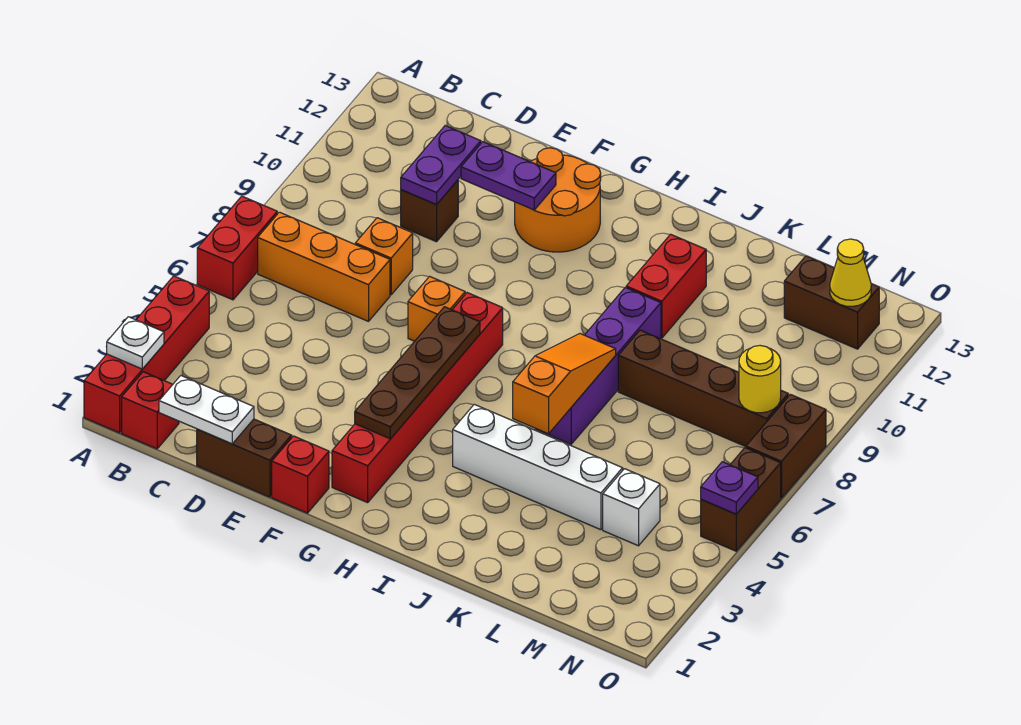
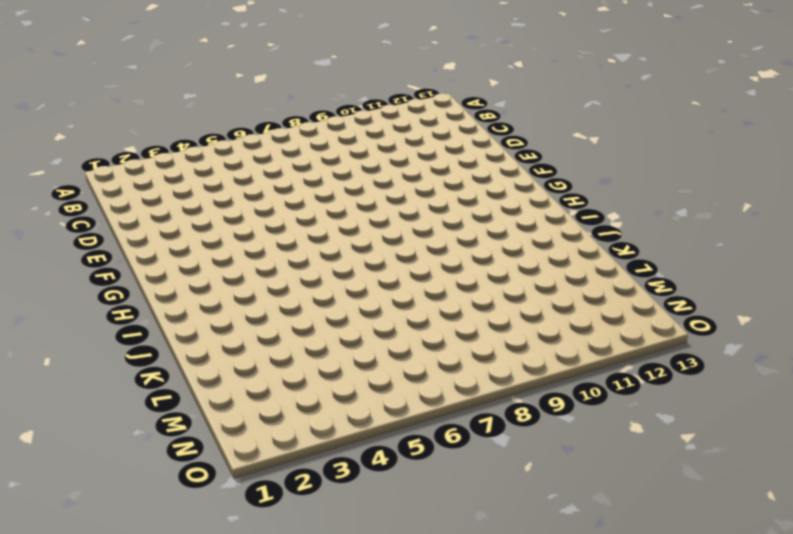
none -> red 1x4 brick [84,276,209,433]
none -> red 1x2 brick [197,196,277,300]
none -> red 1x1 brick [122,372,179,449]

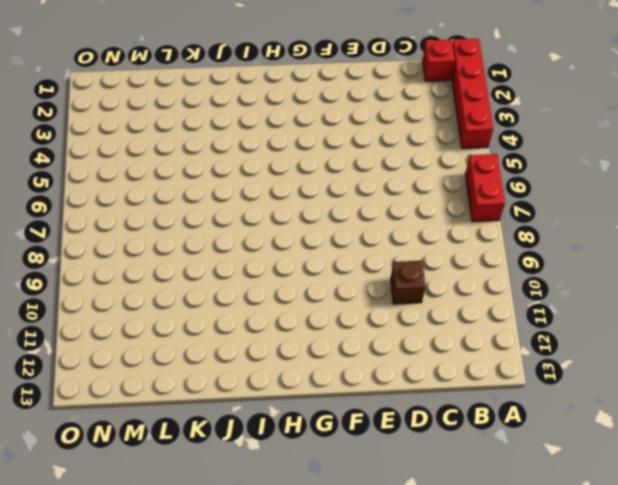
none -> orange 1x3 brick [258,212,390,321]
none -> brown 1x2 brick [197,419,292,497]
none -> orange 1x1 brick [355,218,413,295]

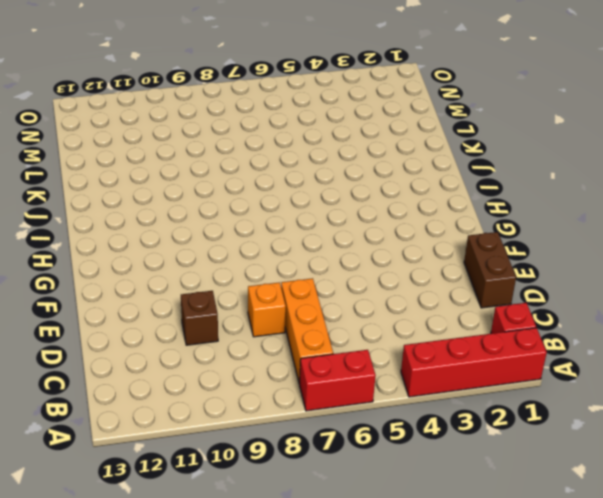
none -> red 1x1 brick [272,436,329,513]
none -> orange 1x1 brick [408,276,465,341]
none -> orange 2x2 round brick [515,148,601,252]

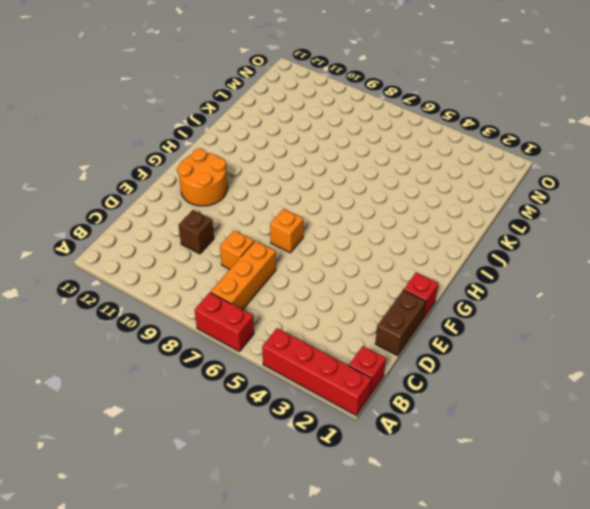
none -> red 1x6 brick [332,293,503,503]
none -> white 1x4 brick [453,404,623,530]
none -> purple 1x4 brick [536,288,661,444]

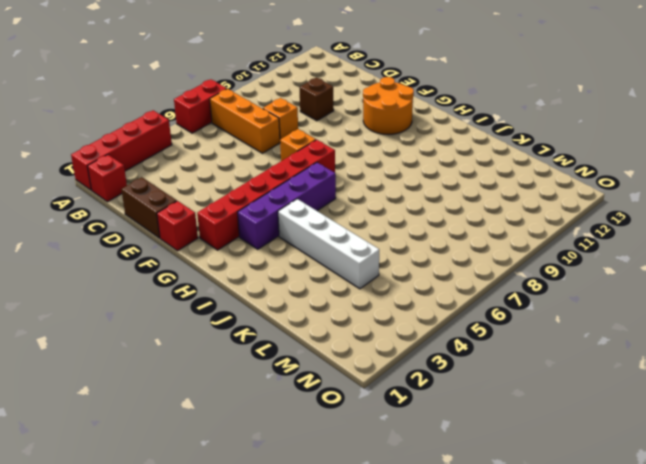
purple 1x4 brick [238,162,336,249] -> purple 1x4 brick moved to [536,288,661,444]
none -> red 1x2 brick [626,234,706,338]
none -> brown 1x4 brick [618,330,788,446]
none -> white 1x1 brick [603,469,660,546]

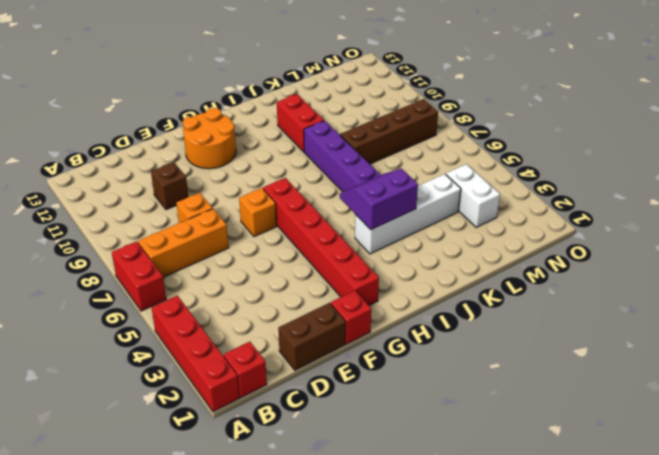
purple 2x2 slope [340,168,418,230] -> orange 1x3 slope [513,334,616,434]
white 1x2 brick [446,164,500,227] -> white 1x1 brick [603,469,660,546]
none -> brown 1x2 brick [784,256,879,349]
none -> brown 1x2 brick [701,448,781,551]
none -> brown 1x2 brick [746,394,826,498]

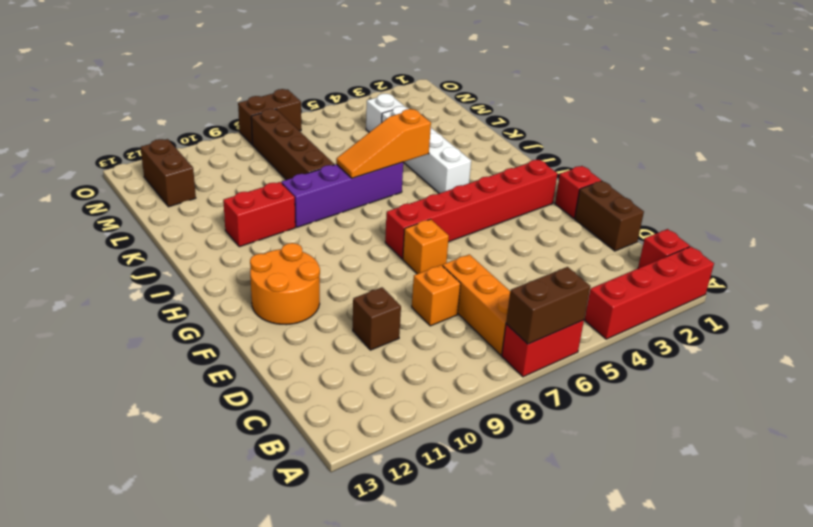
brown 1x2 brick [506,267,590,344] -> brown 1x2 brick moved to [701,448,781,551]
none -> white 1x1 plate [107,317,164,369]
none -> white 1x2 plate [159,376,254,444]
none -> purple 1x2 plate [401,126,481,204]

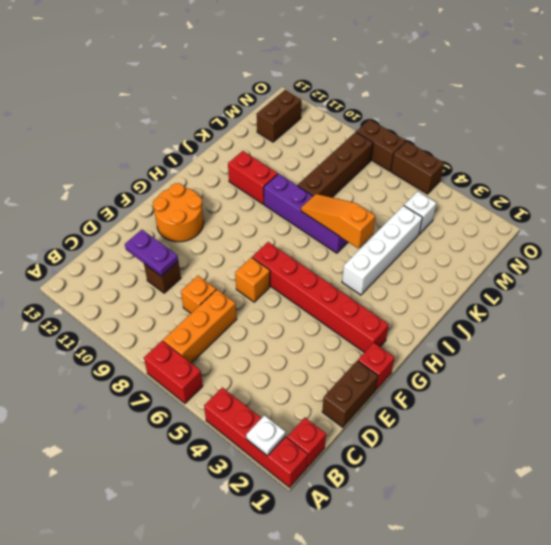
none -> white 1x2 plate [159,376,254,444]
none -> purple 1x2 plate [461,142,556,210]
none -> brown 1x4 plate [355,307,480,439]

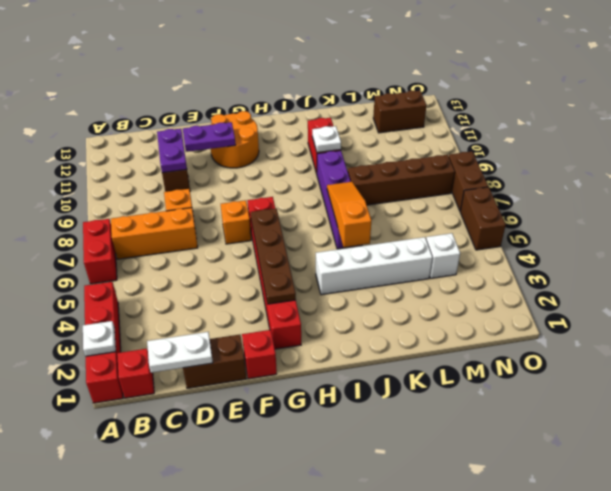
white 1x1 plate [312,126,341,153] -> none
none -> yellow 1x1 round brick [739,346,781,413]
none -> yellow 1x1 cone [830,239,871,306]
none -> purple 1x1 plate [701,462,758,514]

